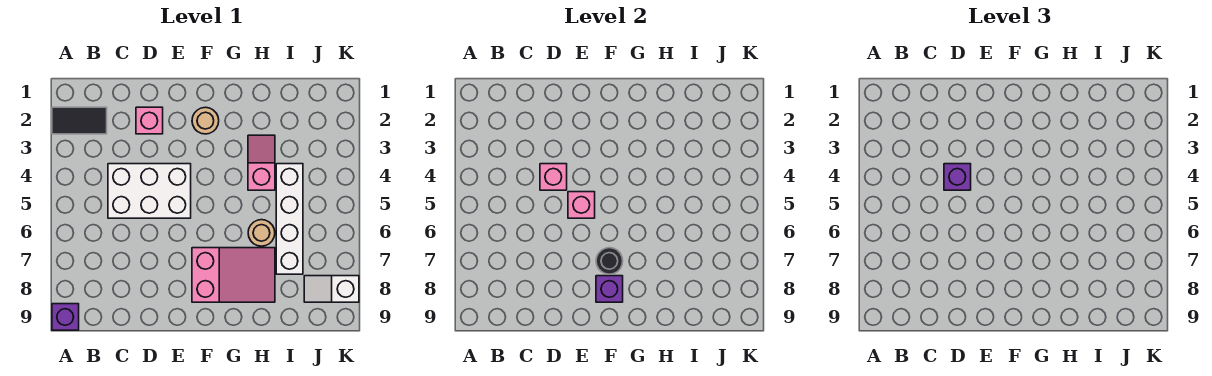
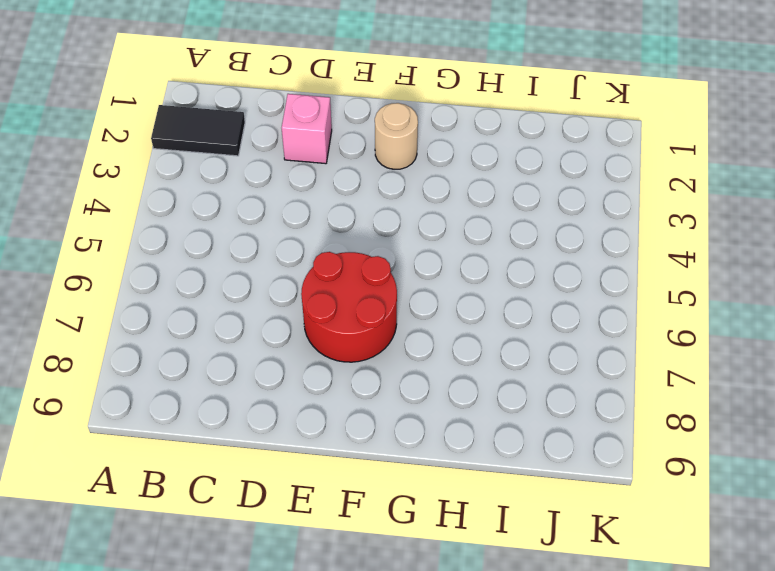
red 2x2 round brick [301,252,397,362] -> pink 2x3 slope [192,248,275,302]
none -> purple 1x1 brick [52,304,79,330]
none -> white 2x3 brick [108,164,191,218]
none -> pink 1x2 slope [248,135,275,190]

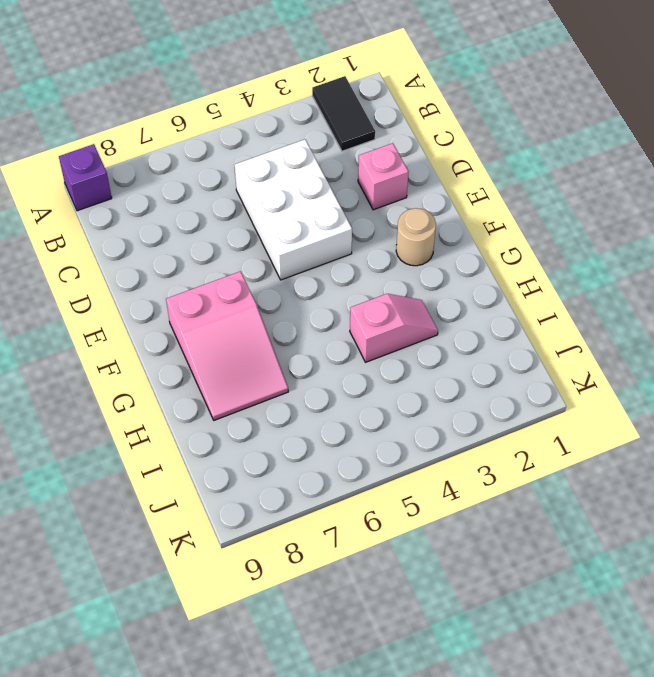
none -> tan 1x1 round brick [248,220,275,246]
none -> white 1x4 brick [276,164,303,274]
none -> white 1x2 slope [304,276,359,302]

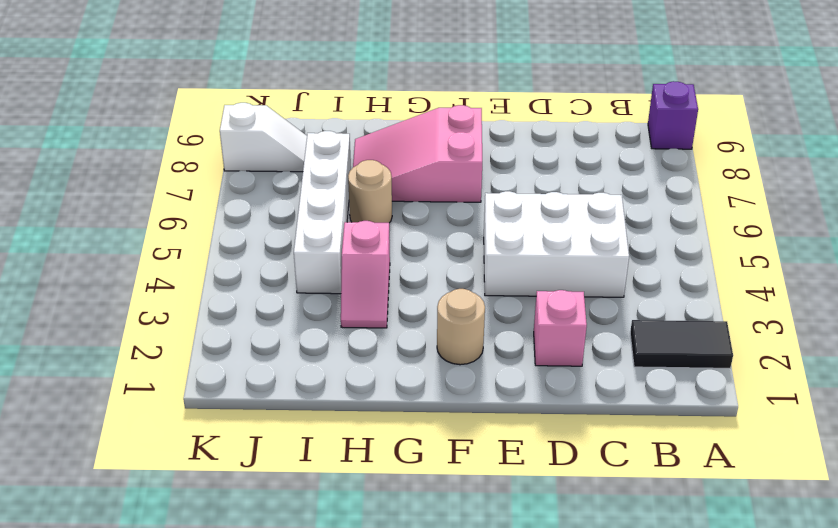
none -> pink 1x1 brick [540,164,567,190]
none -> pink 1x1 brick [568,192,595,218]
none -> black 1x1 round brick [596,248,623,274]

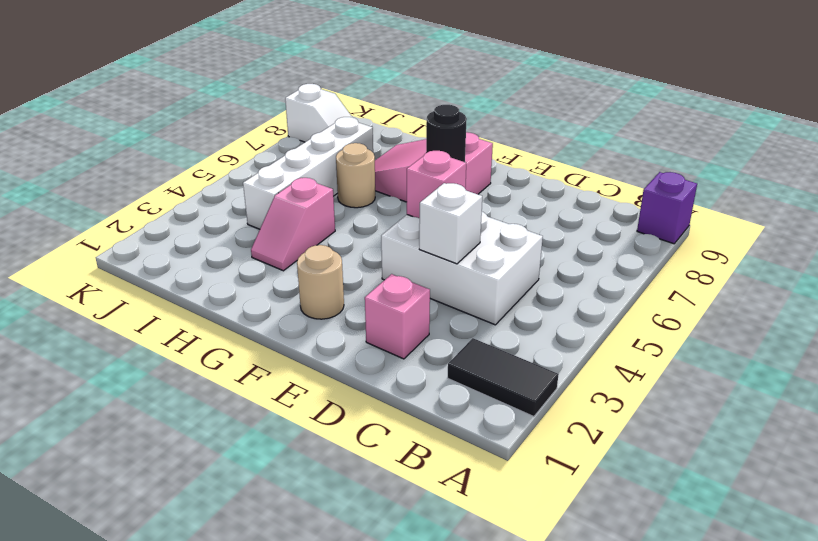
white 1x1 brick [419,183,482,264] -> pink 1x1 brick [540,164,567,190]
none -> purple 1x1 brick [596,276,623,302]
none -> purple 1x1 brick [944,164,971,190]

